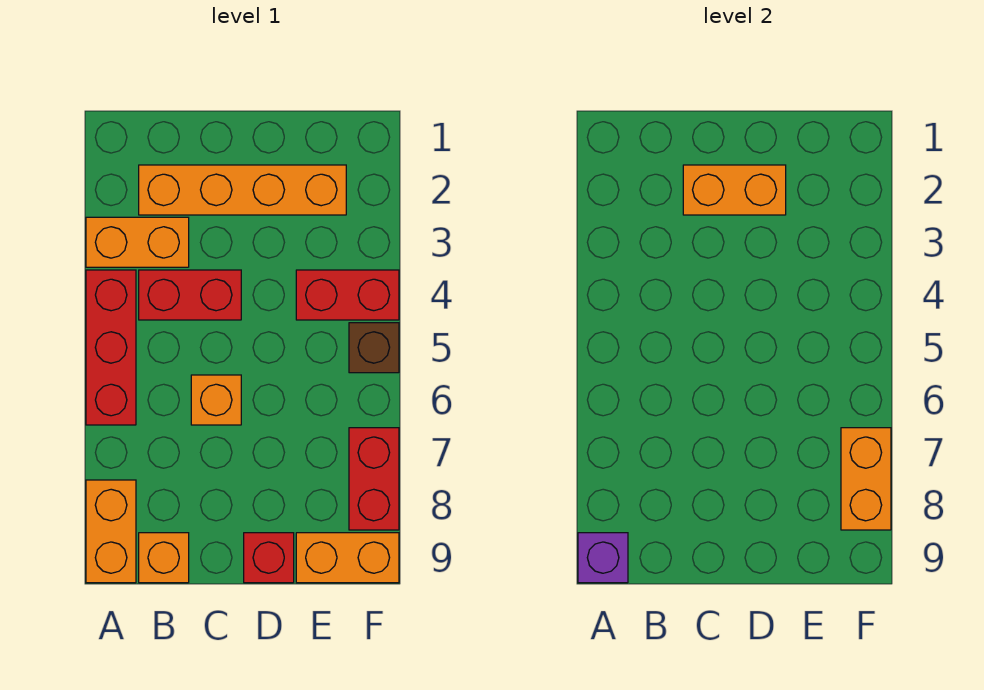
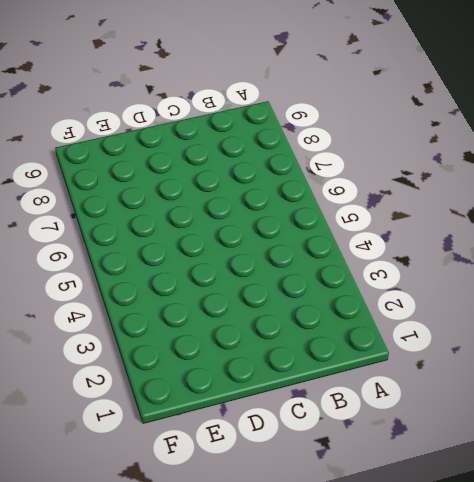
none -> orange 1x2 brick [86,217,189,267]
none -> red 1x3 brick [86,270,136,425]
none -> orange 1x2 brick [86,480,136,583]

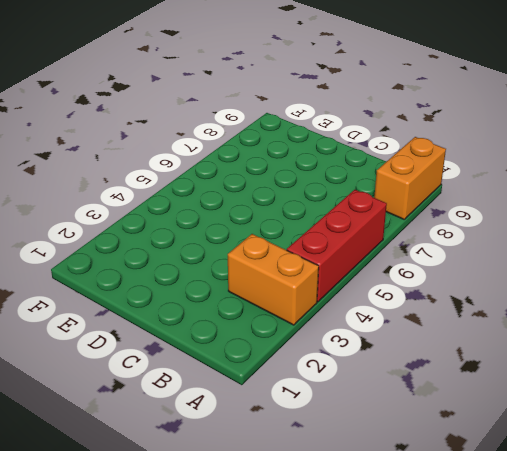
none -> orange 1x4 brick [139,165,346,215]
none -> red 1x2 brick [139,270,241,320]
none -> orange 1x1 brick [139,533,189,583]

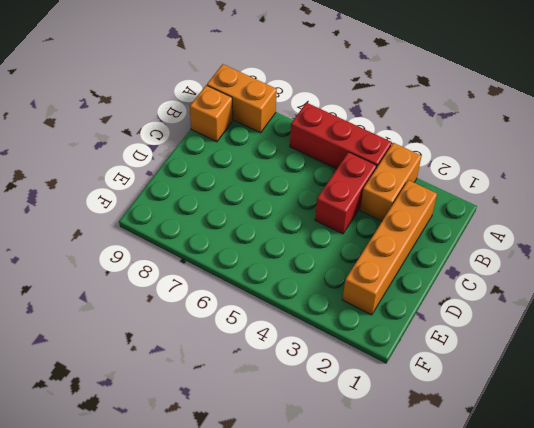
none -> orange 1x1 brick [191,375,241,425]
none -> red 1x1 brick [244,533,294,583]
none -> red 1x2 brick [296,270,399,320]

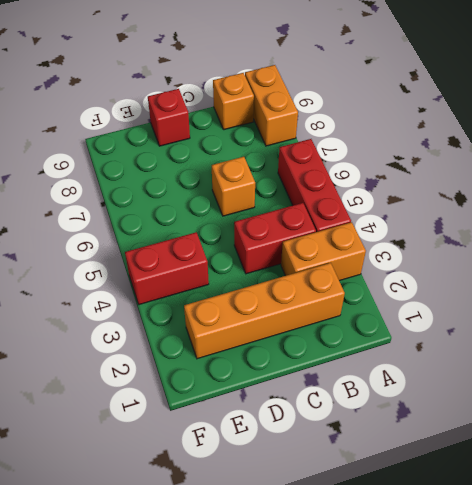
none -> orange 1x2 brick [296,533,399,583]
none -> brown 1x1 brick [349,323,399,373]
none -> red 1x2 brick [349,428,399,530]

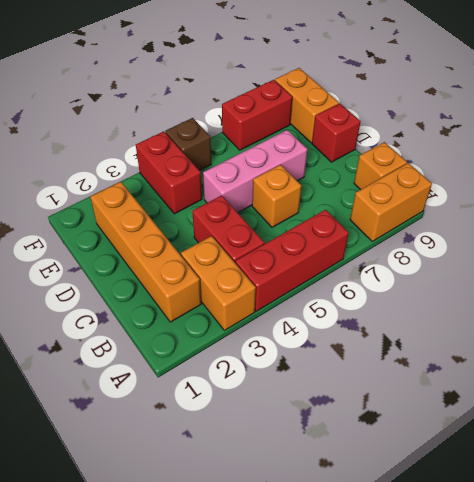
pink 1x3 brick [203,130,307,213] -> none
none -> purple 1x1 brick [578,533,628,583]
none -> orange 1x2 brick [683,165,786,215]
none -> orange 1x2 brick [841,428,891,530]

